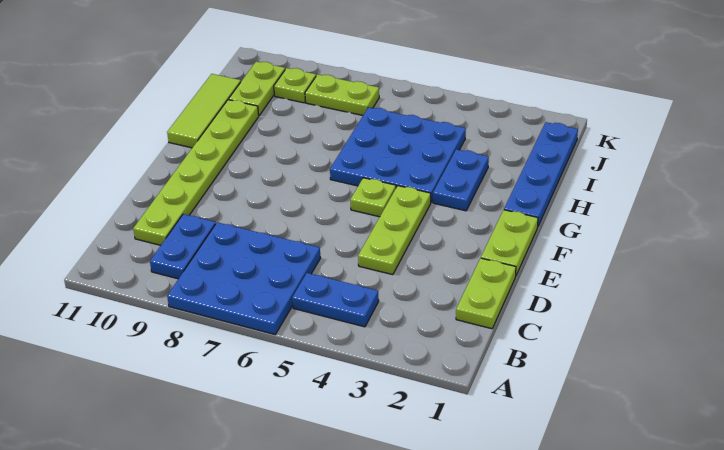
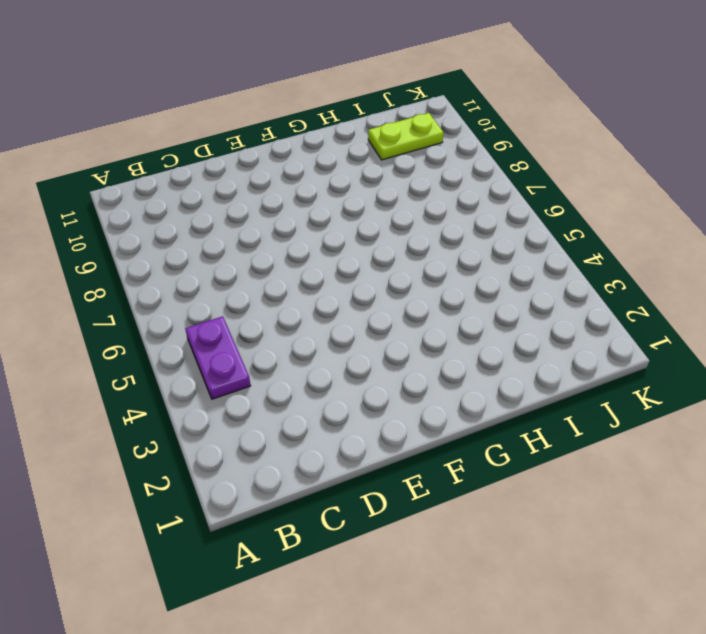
purple 1x2 plate [185,316,251,399] -> blue 1x2 plate [292,273,379,327]
none -> blue 3x3 plate [167,222,320,334]
none -> blue 1x2 plate [150,214,216,279]
none -> lime 1x2 plate [456,258,516,329]

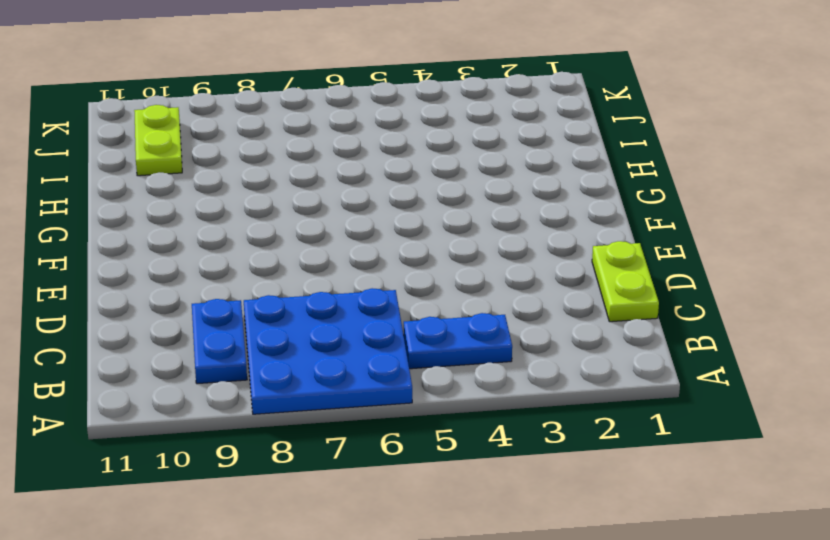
none -> lime 1x6 plate [133,100,259,245]
none -> lime 1x3 plate [358,186,431,275]
none -> lime 1x2 plate [481,210,538,275]

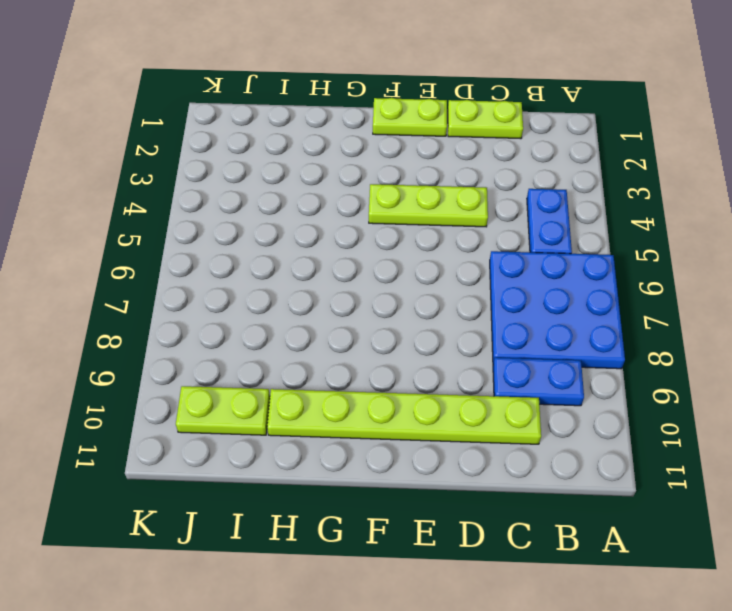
none -> lime 1x1 plate [350,178,396,217]
none -> blue 1x4 plate [504,122,578,226]
none -> blue 1x2 plate [433,149,489,211]

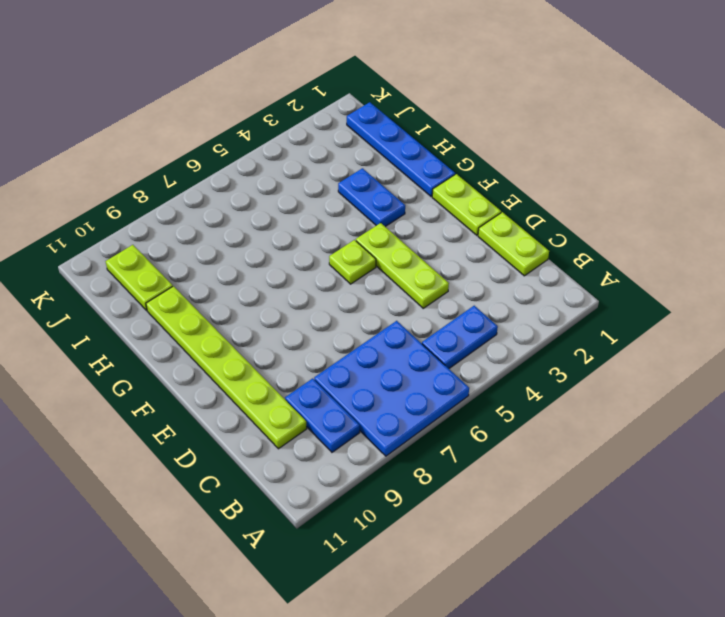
none -> blue 3x3 plate [330,107,466,202]
none -> lime 1x3 tile [167,74,241,148]
none -> lime 1x2 plate [305,74,379,115]

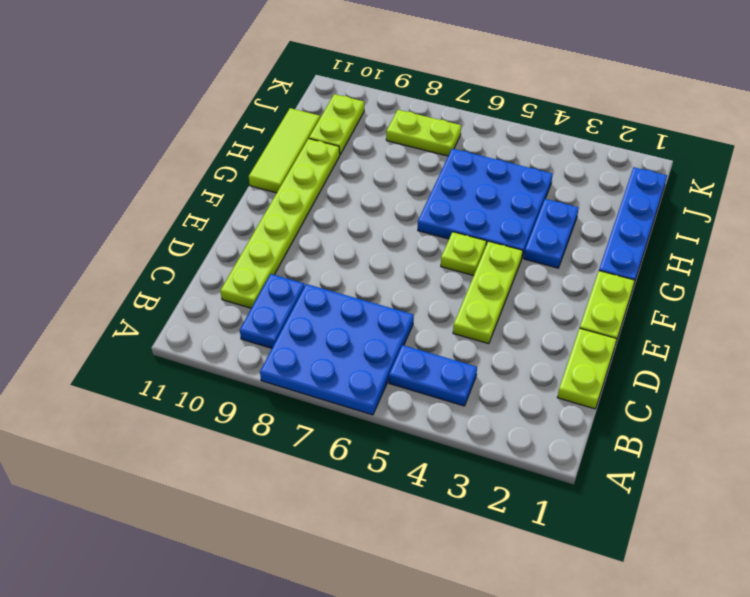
none -> lime 1x1 plate [274,68,316,103]

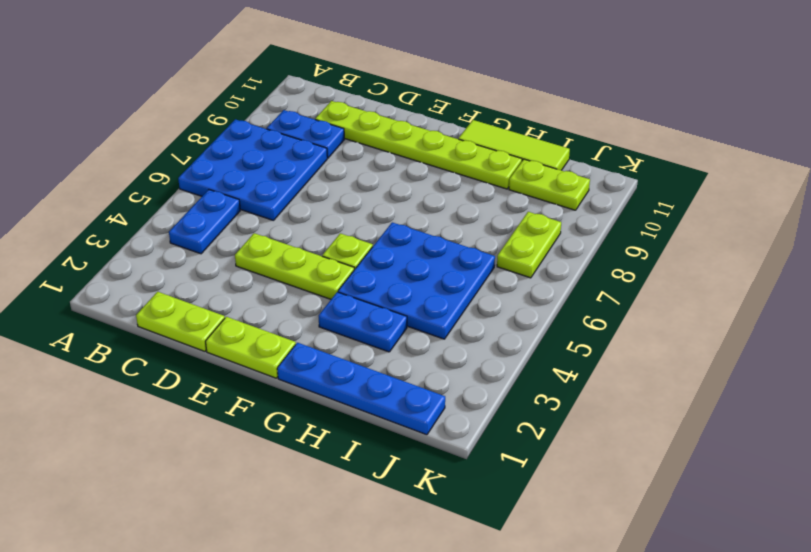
none -> lime 1x1 plate [274,68,316,103]

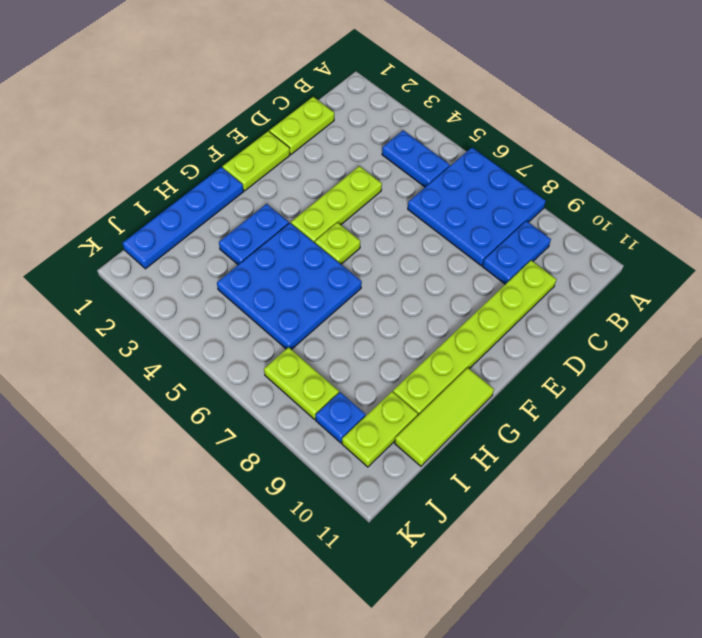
blue 1x1 plate [316,392,365,443] -> lime 1x1 plate [274,68,316,103]

